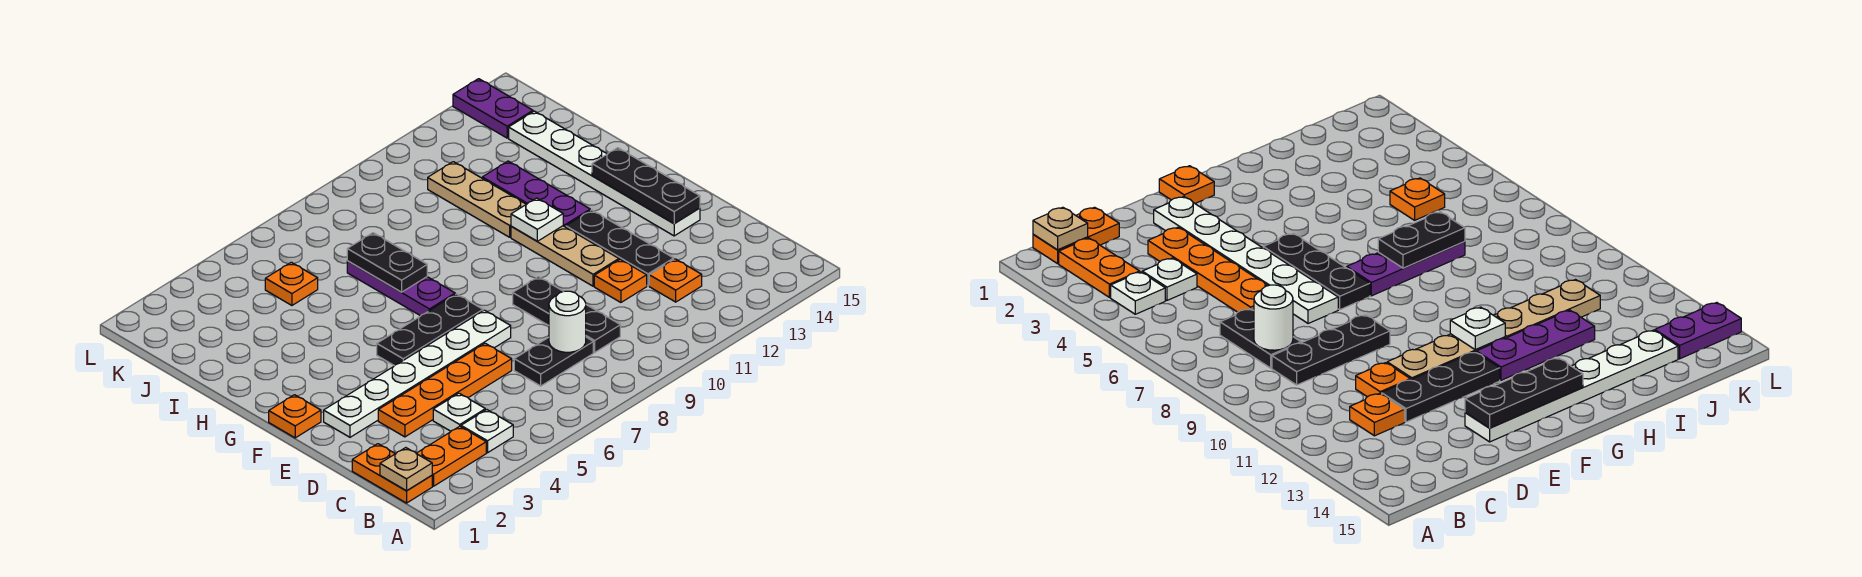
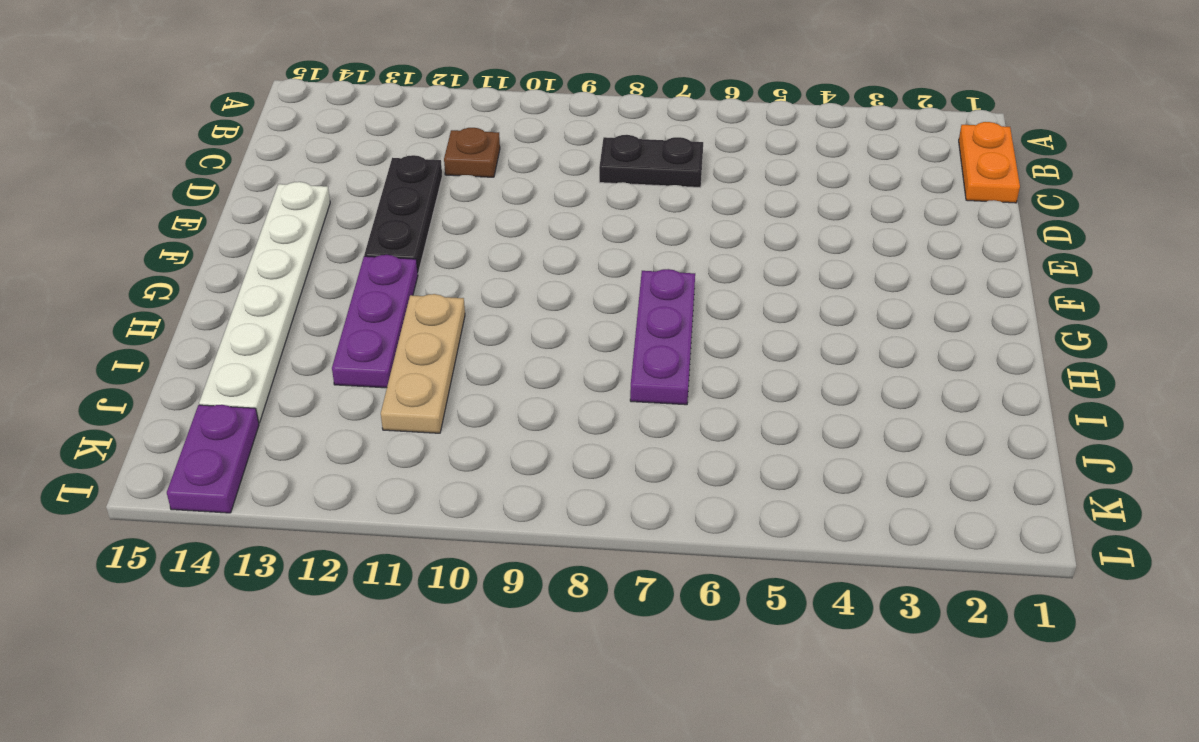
brown 1x1 plate [444,128,500,177] -> none
none -> orange 1x2 plate [416,426,486,486]
none -> white 1x1 plate [461,410,513,453]
none -> white 1x1 plate [433,393,485,431]

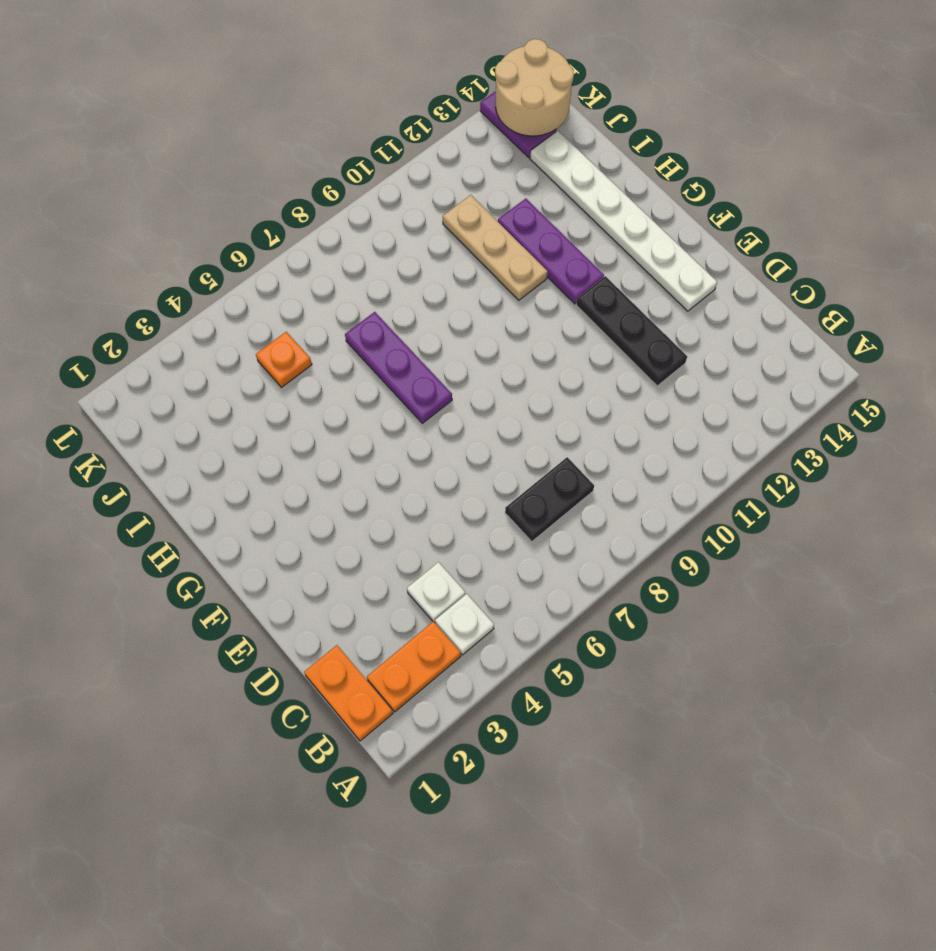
tan 2x2 round brick [495,39,574,136] -> none
none -> black 1x3 plate [513,277,620,352]
none -> orange 1x1 plate [649,259,702,302]
none -> orange 1x4 plate [378,343,512,437]

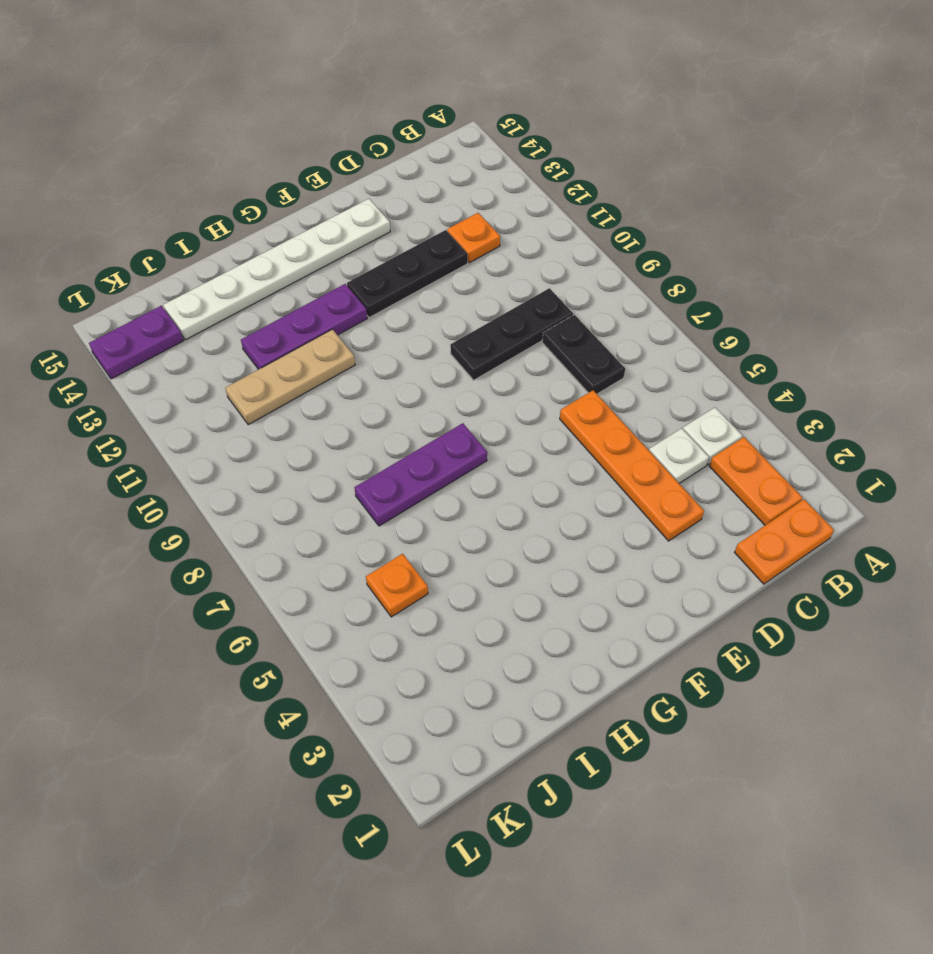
none -> orange 1x1 plate [594,259,647,302]
none -> white 1x6 plate [324,310,511,437]
none -> tan 1x3 plate [511,226,619,286]

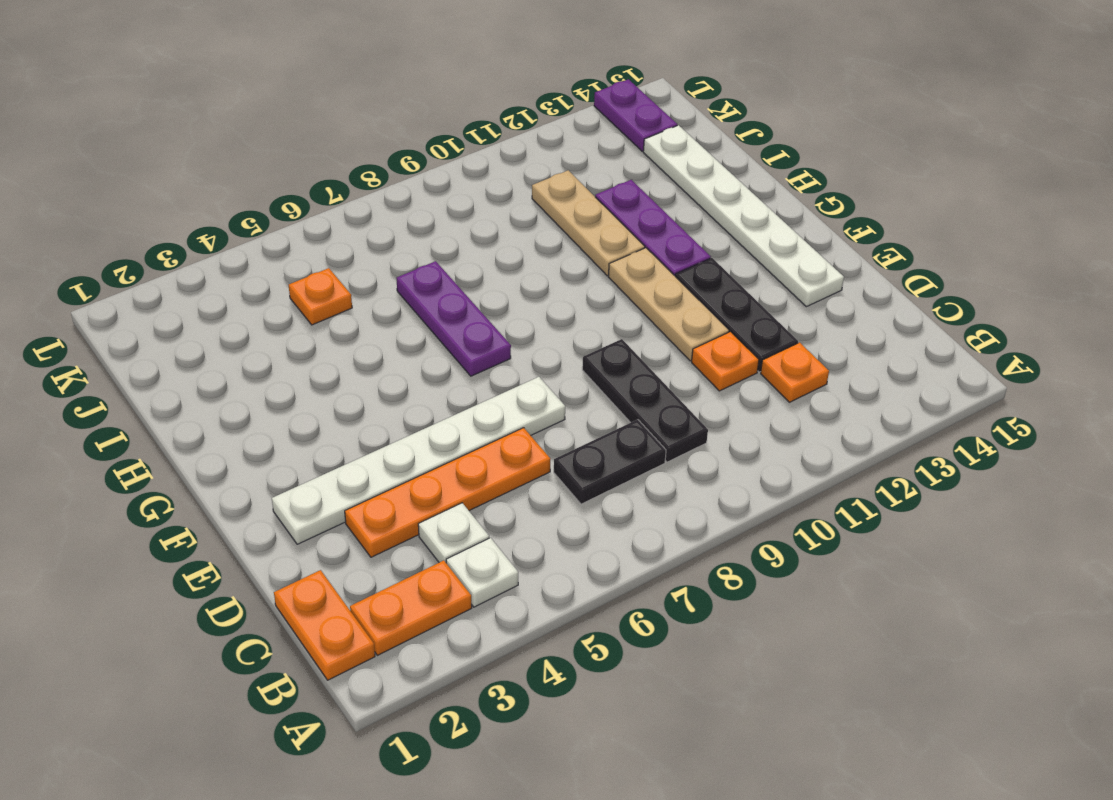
none -> orange 1x1 plate [269,395,321,438]
none -> black 1x3 plate [377,294,483,366]
none -> tan 1x1 plate [380,448,432,491]

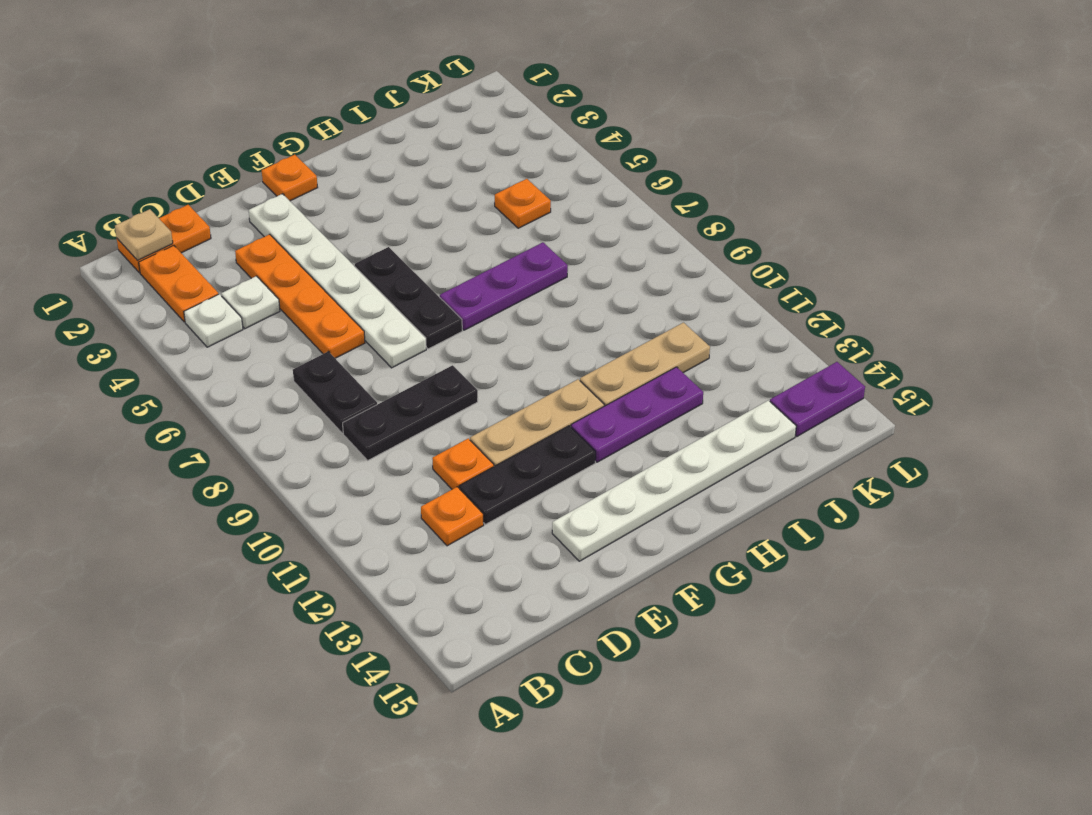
none -> white 1x1 round brick [549,291,586,352]
none -> black 1x3 plate [592,148,700,224]
none -> white 1x1 plate [511,198,563,241]

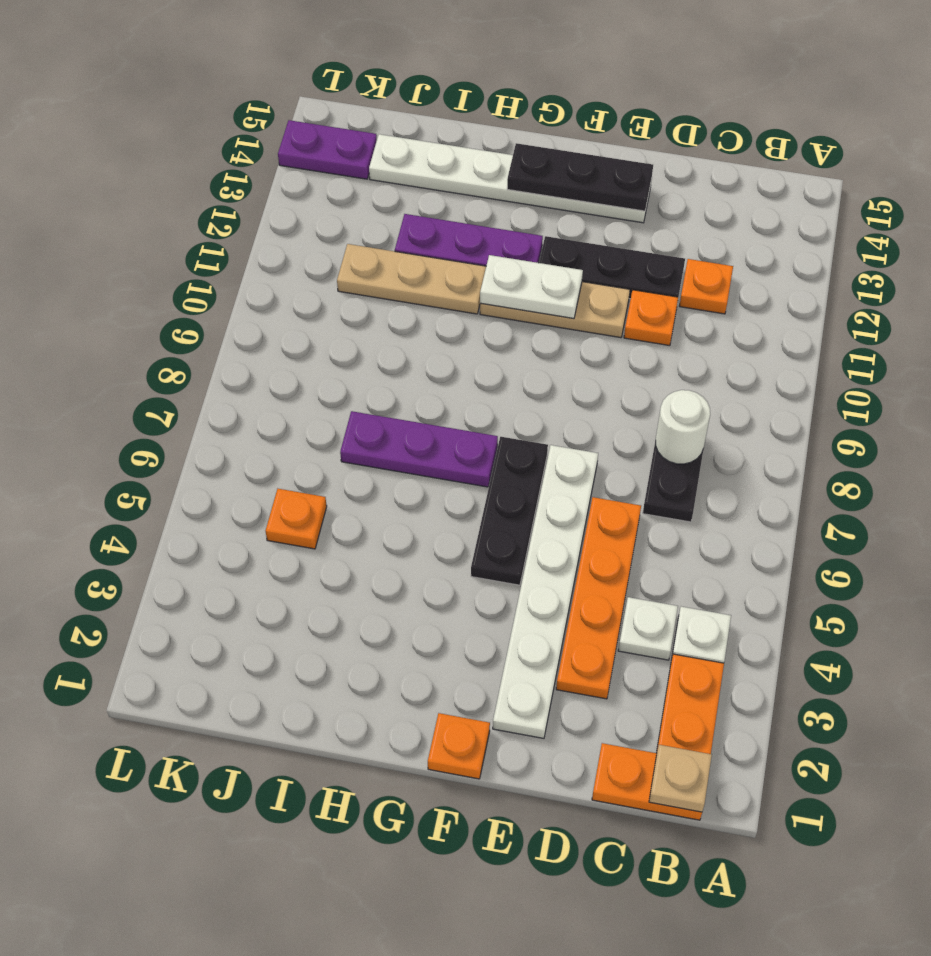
white 1x2 plate [480,255,583,319] -> white 1x1 plate [511,198,563,241]
none -> black 1x3 plate [513,277,620,352]
none -> black 1x2 plate [347,233,427,292]

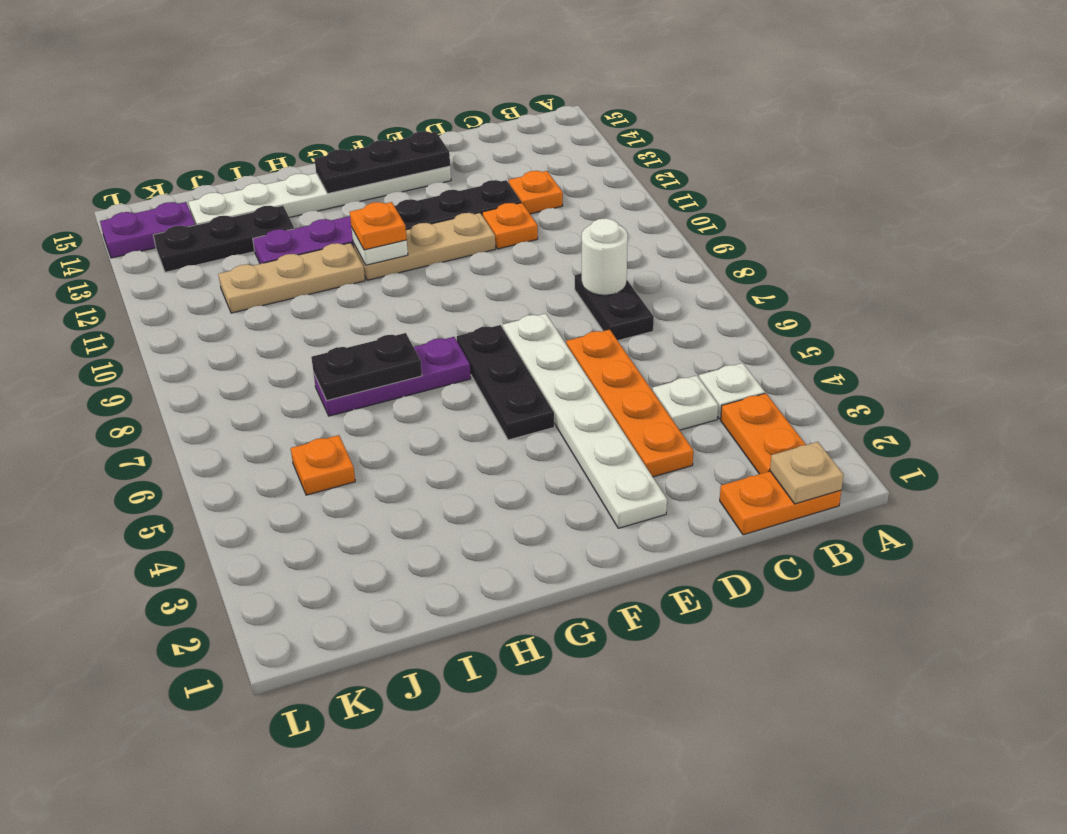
orange 1x1 plate [350,202,407,250] -> orange 1x1 plate moved to [269,395,321,438]
black 1x3 plate [153,206,294,272] -> black 1x3 plate moved to [513,277,620,352]

